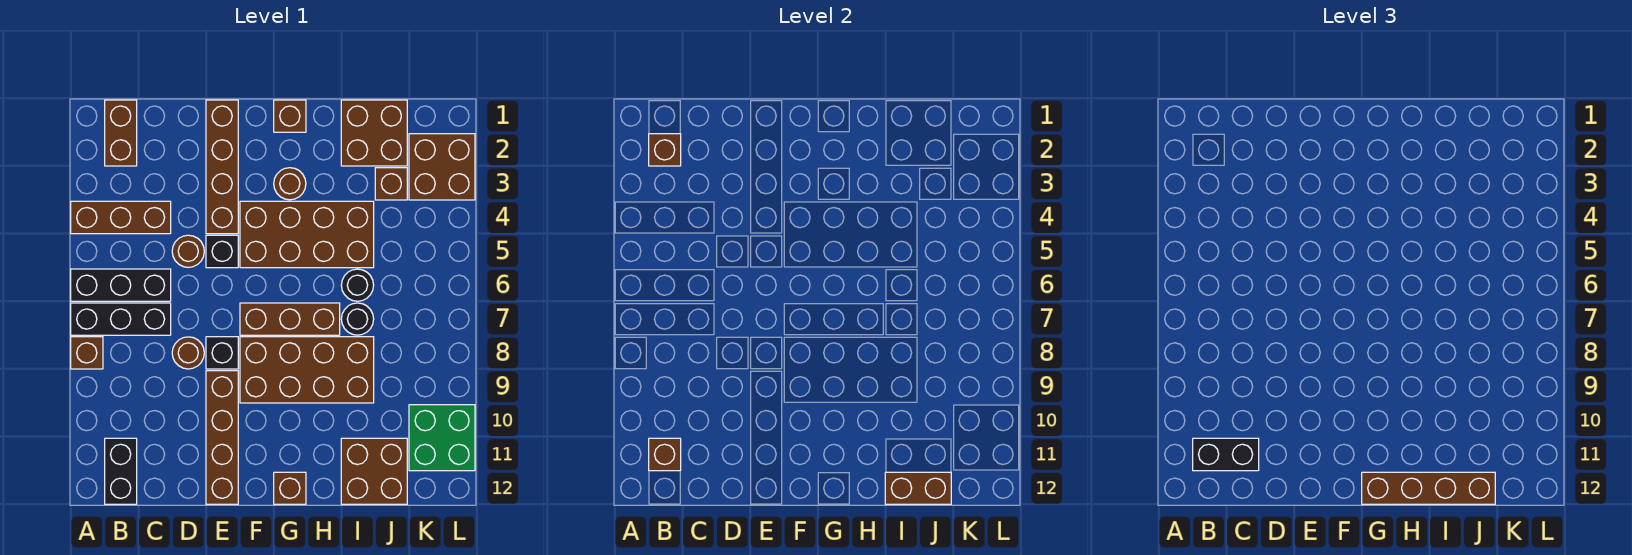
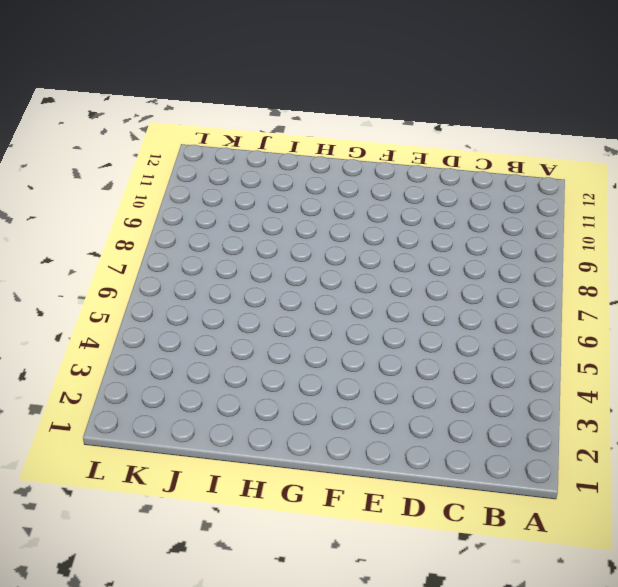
none -> brown 1x3 brick [71,201,171,234]
none -> black 1x3 brick [71,269,171,301]
none -> black 1x3 brick [71,303,171,335]
none -> brown 1x1 brick [71,337,103,369]

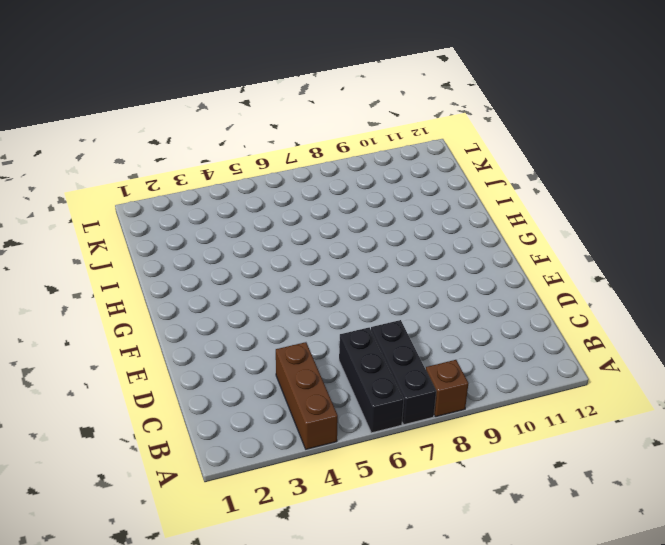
none -> brown 1x2 brick [105,100,137,166]
none -> black 1x2 brick [105,438,137,504]
none -> brown 1x1 round brick [172,235,204,268]
none -> brown 1x1 round brick [172,337,204,369]

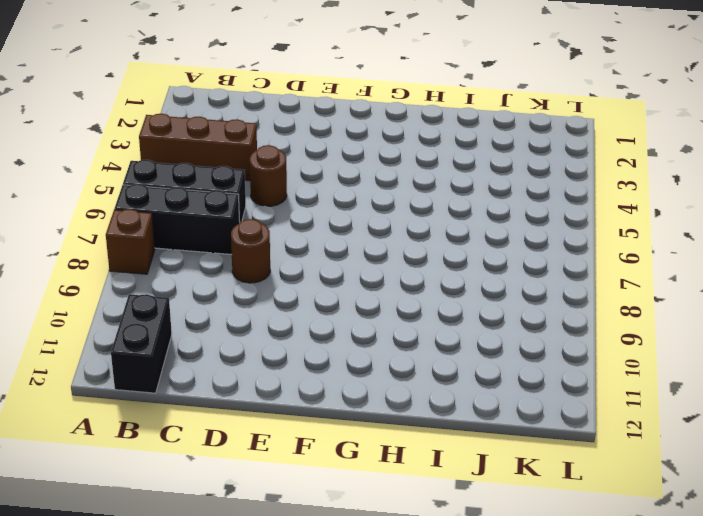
none -> brown 1x2 brick [105,100,137,166]
none -> brown 1x4 brick [206,100,238,234]
none -> black 1x1 brick [206,235,238,268]
none -> black 1x1 brick [206,337,238,369]

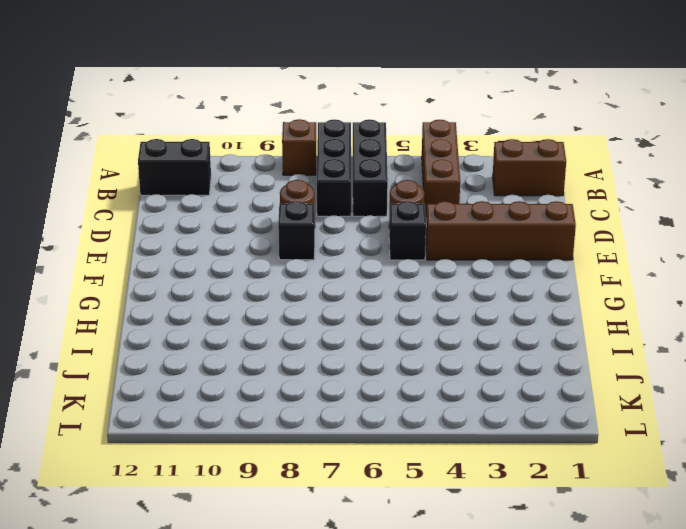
none -> brown 1x4 brick [206,371,238,504]
none -> brown 2x4 brick [240,201,374,268]
none -> brown 1x3 brick [240,303,340,335]
none -> brown 2x4 brick [240,337,374,403]

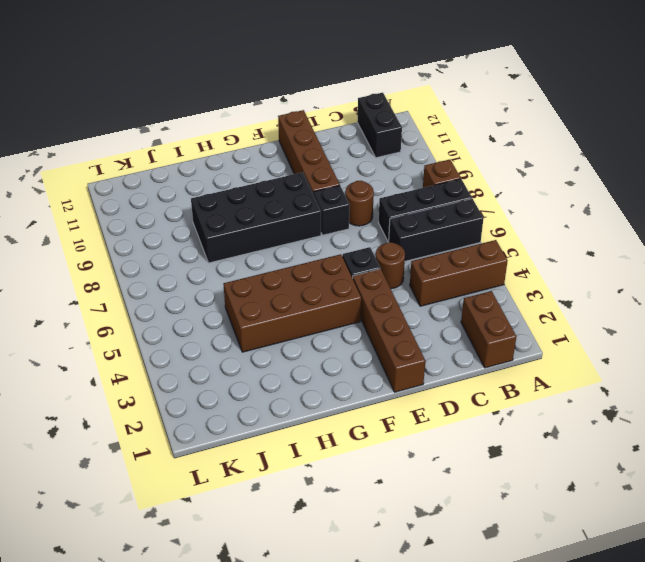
black 2x4 brick [191,172,321,263] -> brown 2x4 brick [240,337,374,403]
none -> brown 1x3 brick [240,303,340,335]
none -> brown 1x1 brick [274,100,306,132]
none -> brown 1x1 round brick [274,168,306,200]
none -> brown 1x1 brick [274,472,306,504]

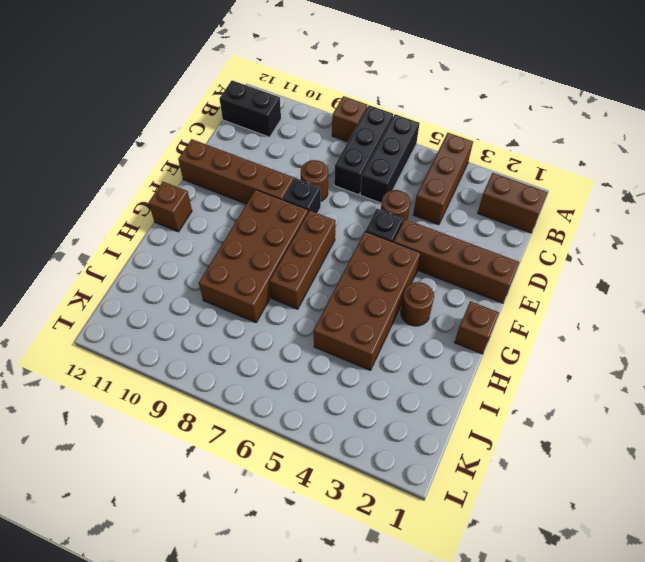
none -> brown 2x2 brick [341,100,407,166]
none -> black 1x1 round brick [341,269,374,301]
none -> black 1x1 round brick [341,303,374,335]
none -> brown 2x2 brick [341,438,407,504]

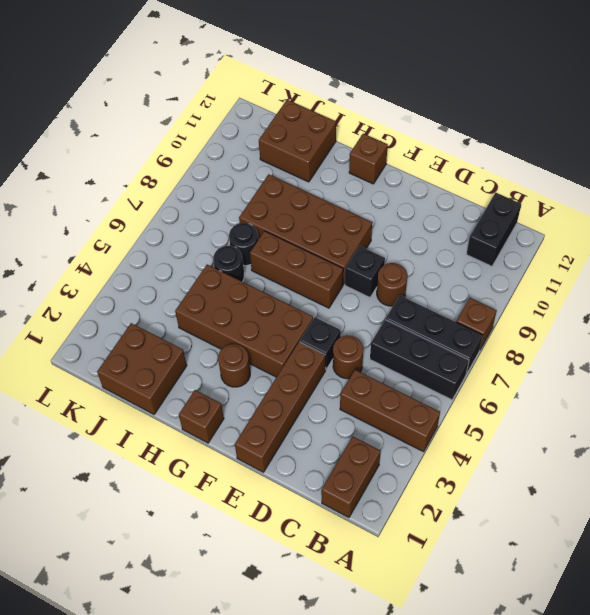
none -> brown 1x4 brick [206,371,238,504]
none -> brown 1x1 brick [375,168,407,200]
none -> brown 2x2 brick [409,134,475,200]
none -> green 2x2 brick [409,405,475,471]

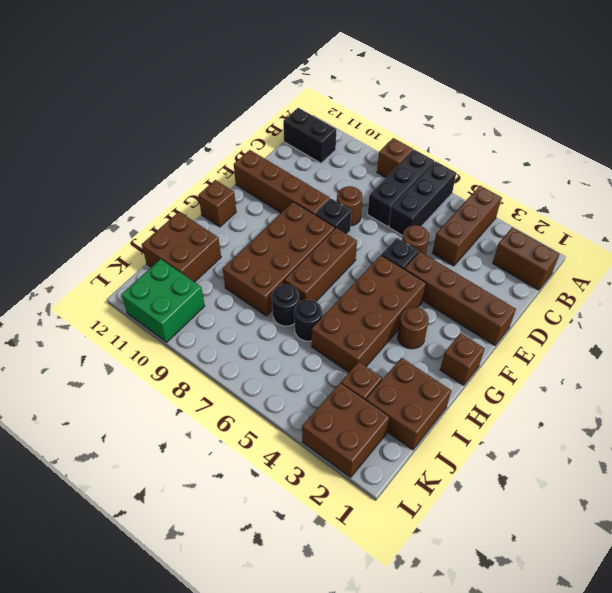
none -> brown 1x1 brick [649,134,681,166]
none -> brown 1x1 brick [649,438,681,471]
none -> brown 1x2 brick [885,472,951,504]
none -> black 1x2 brick [1193,438,1259,471]

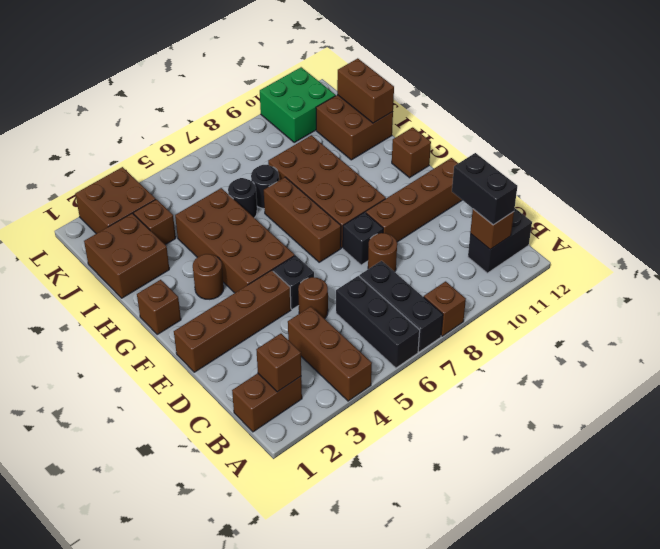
none -> brown 1x4 brick [1362,472,1495,504]

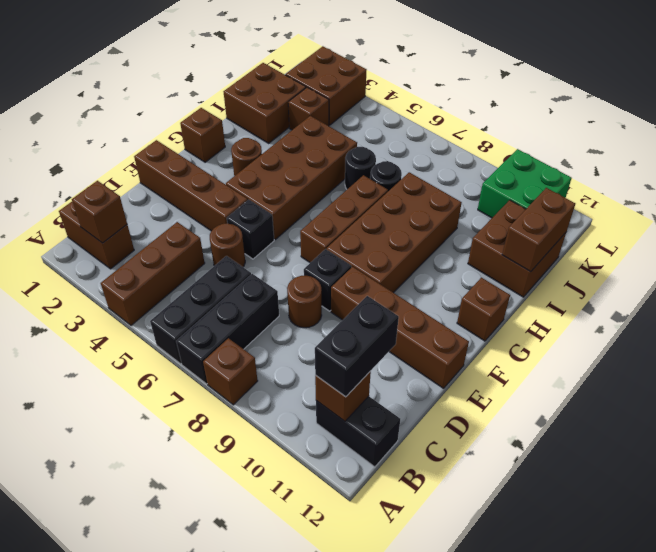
none -> brown 1x4 brick [1362,472,1495,504]

